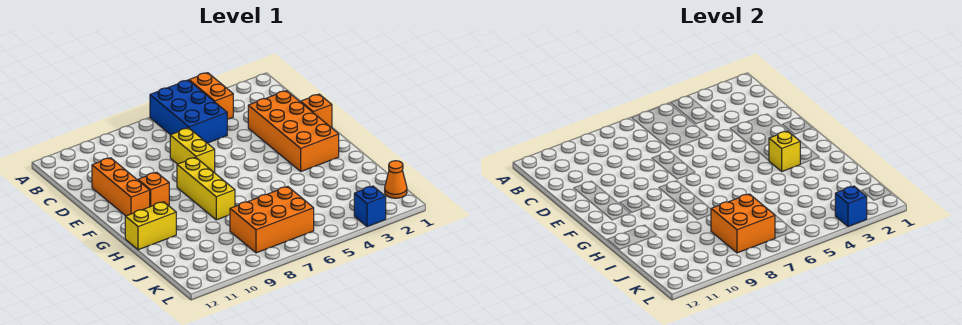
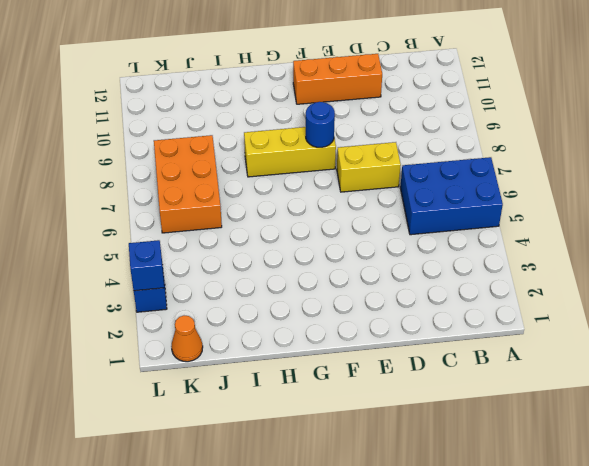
blue 1x1 round brick [306,102,335,147] -> none
none -> orange 1x2 brick [189,73,233,119]
none -> orange 2x4 brick [248,91,339,171]
none -> orange 1x1 brick [301,94,332,128]

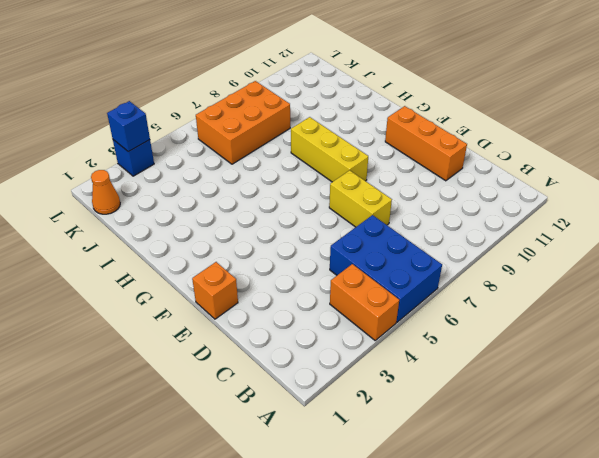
none -> orange 2x4 brick [248,91,339,171]
none -> orange 1x1 brick [138,172,169,207]
none -> yellow 1x2 brick [125,202,176,250]

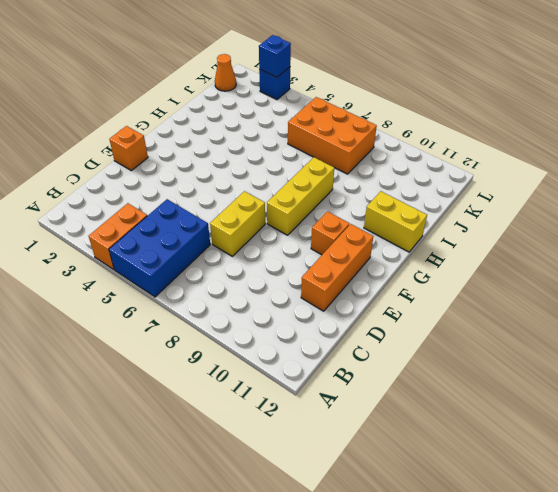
none -> orange 2x4 brick [248,91,339,171]
none -> yellow 1x1 brick [769,131,800,171]
none -> orange 2x2 brick [711,194,775,253]

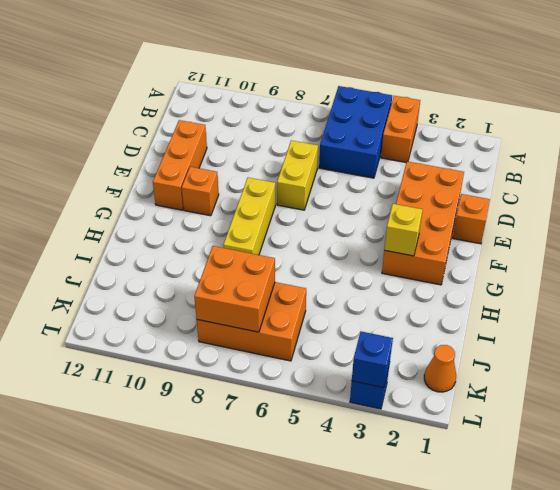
none -> yellow 1x2 brick [125,202,176,250]

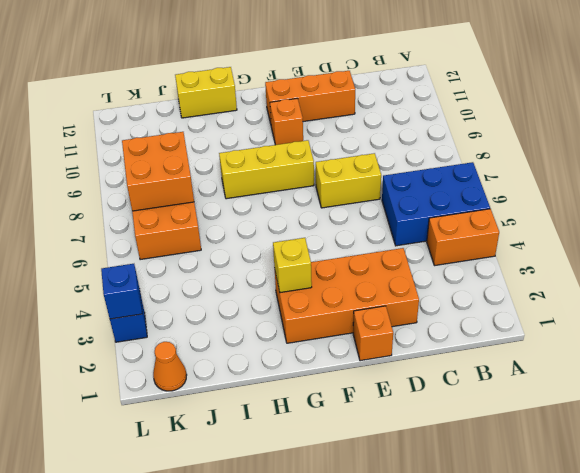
yellow 1x2 brick [175,67,237,118] -> yellow 1x2 brick turned to [125,202,176,250]

